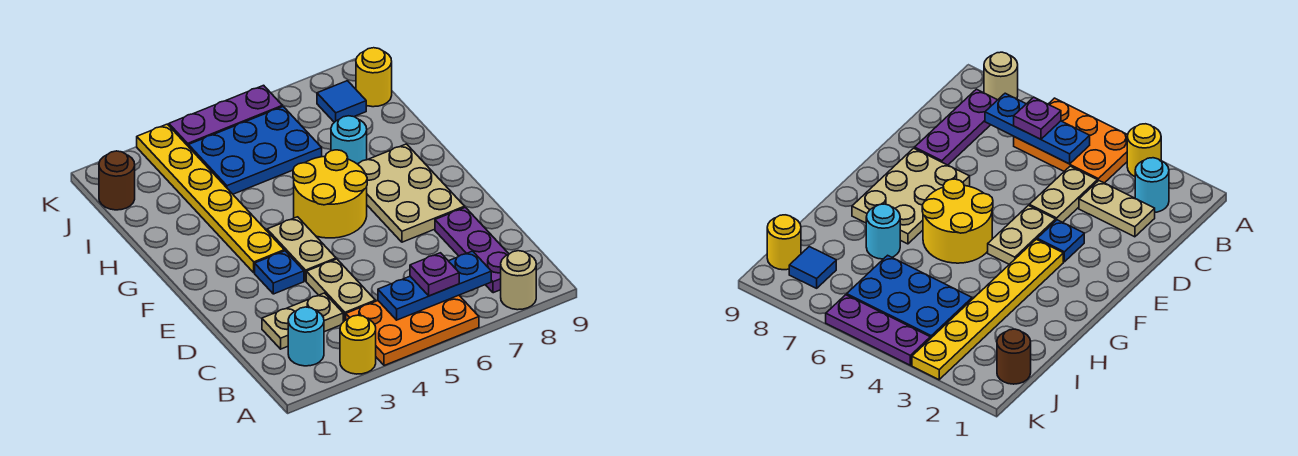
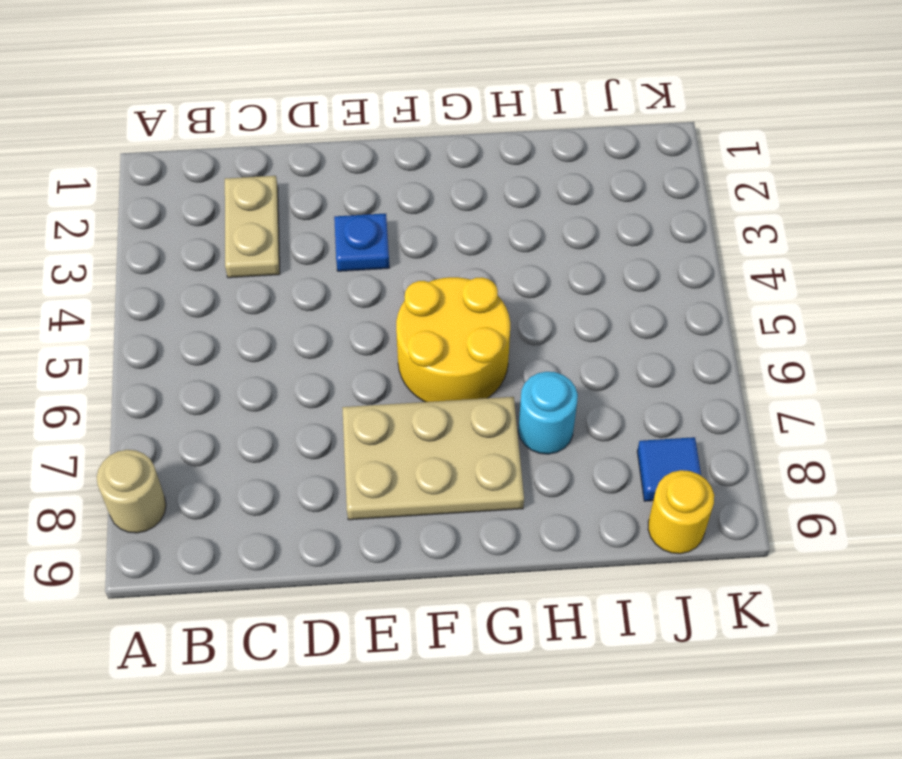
none -> yellow 1x1 round brick [340,315,376,374]
none -> orange 2x3 plate [346,295,479,366]
none -> cyan 1x1 round brick [288,307,324,366]

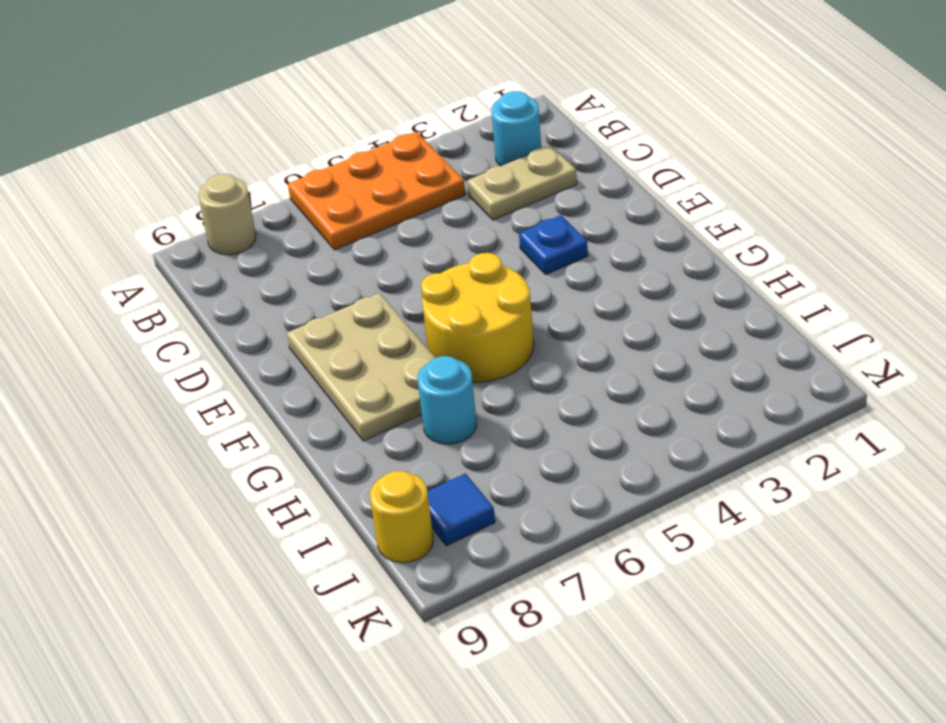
none -> yellow 1x1 round brick [340,315,376,374]
none -> purple 1x3 plate [435,207,509,293]
none -> tan 1x2 plate [306,259,375,322]

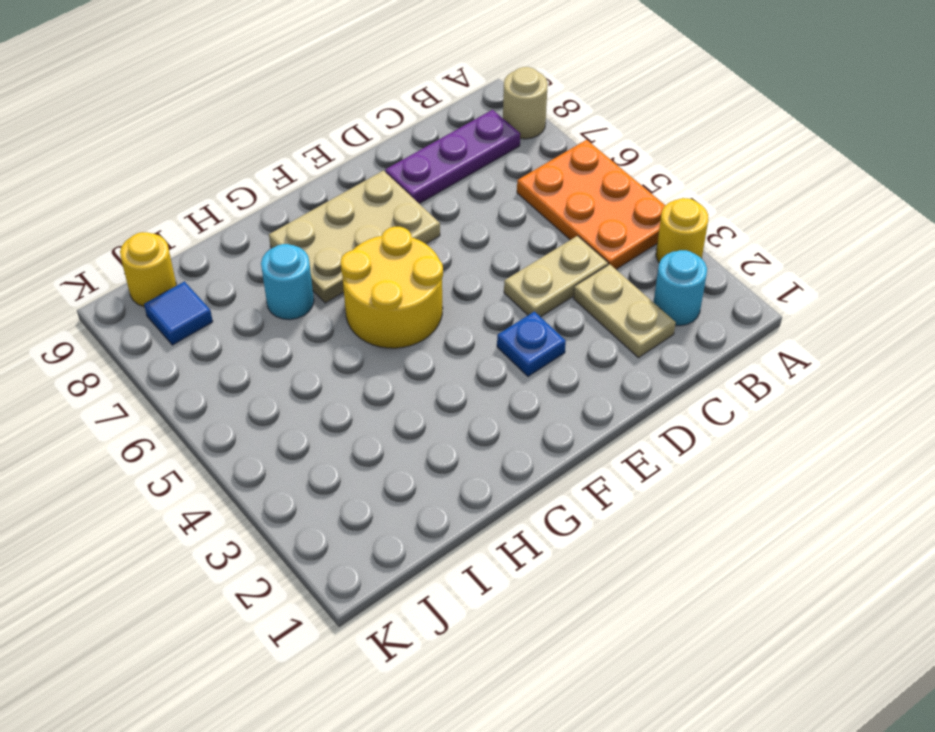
none -> tan 1x2 plate [267,217,336,281]
none -> yellow 1x6 plate [137,124,284,273]
none -> blue 2x3 plate [189,107,322,194]

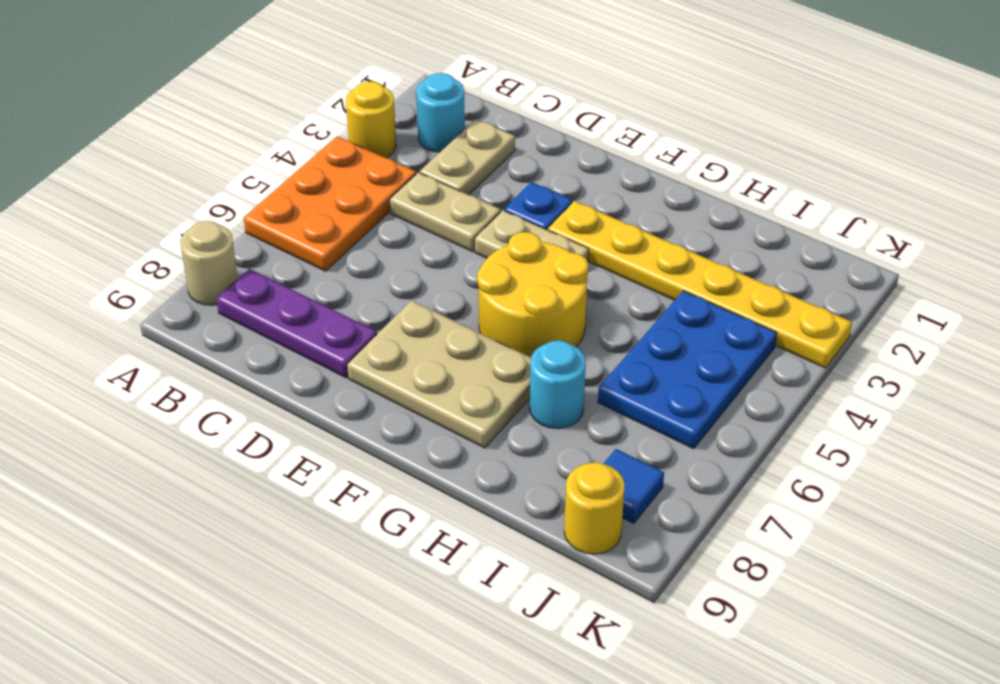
none -> brown 1x1 round brick [99,151,135,210]
none -> purple 1x3 plate [169,85,282,147]
none -> blue 1x3 plate [378,251,491,320]

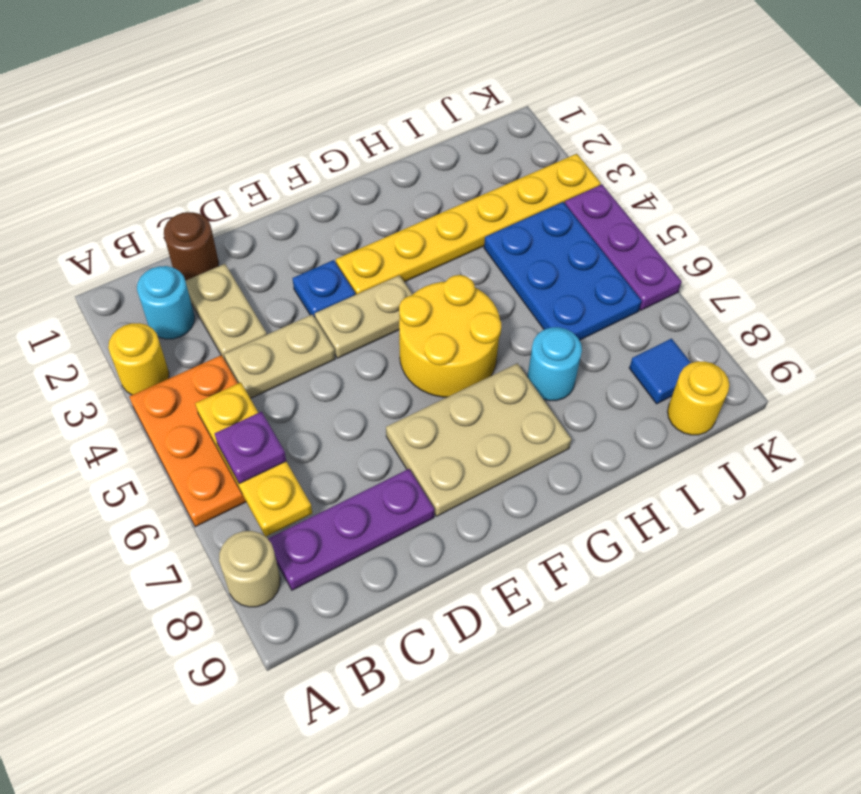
yellow 1x3 plate [195,382,312,537] -> blue 1x3 plate [378,251,491,320]
brown 1x1 round brick [164,212,219,281] -> brown 1x1 round brick moved to [99,151,135,210]

